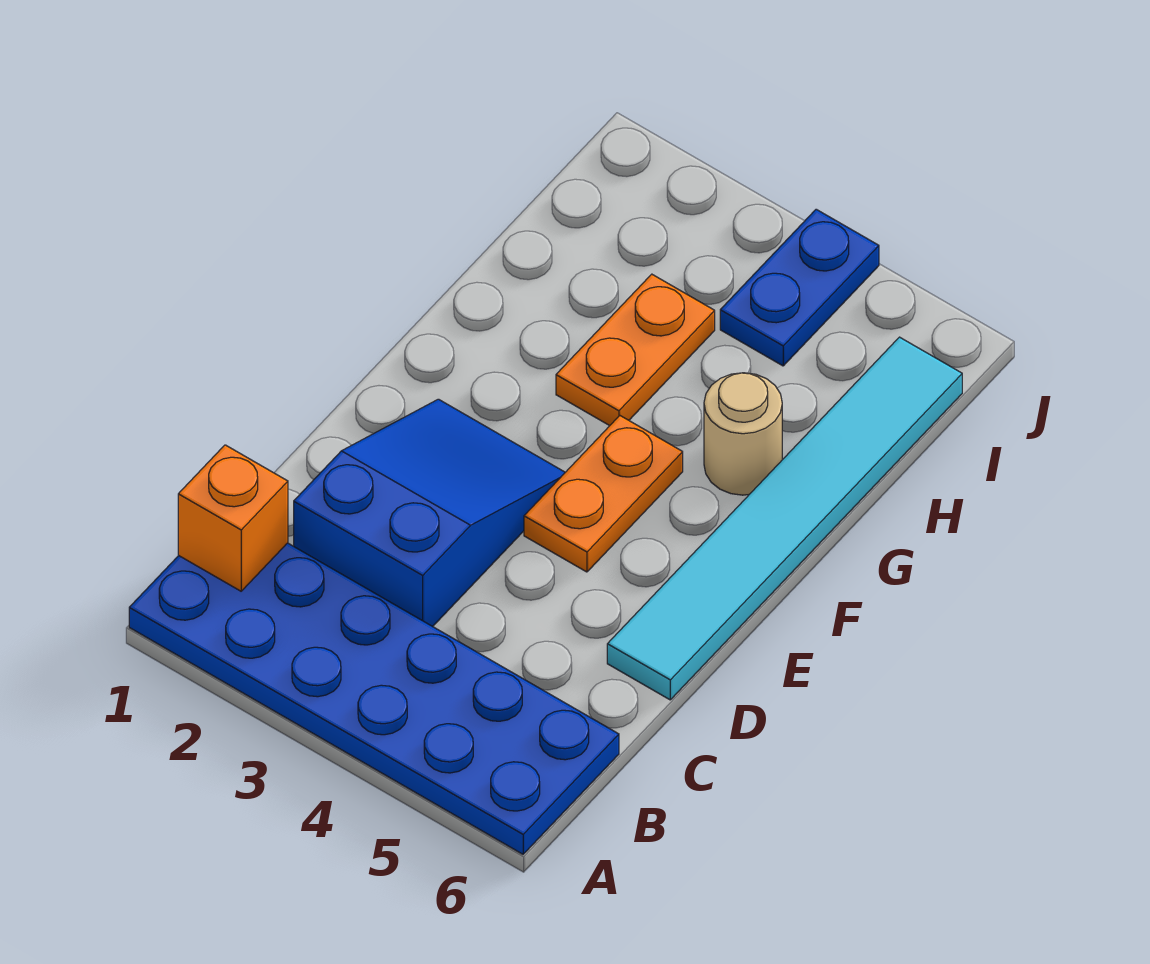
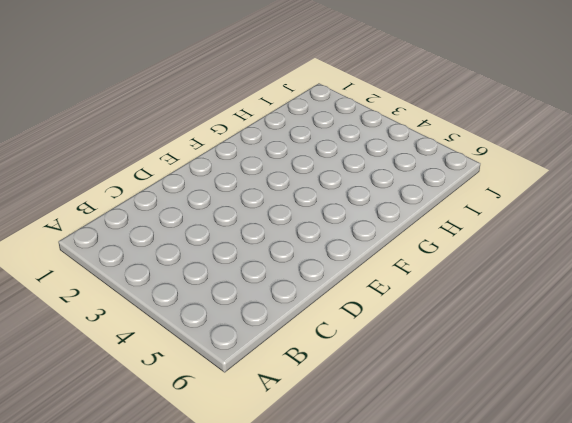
none -> blue 2x6 plate [129,543,619,854]
none -> blue 2x3 slope [294,399,565,627]

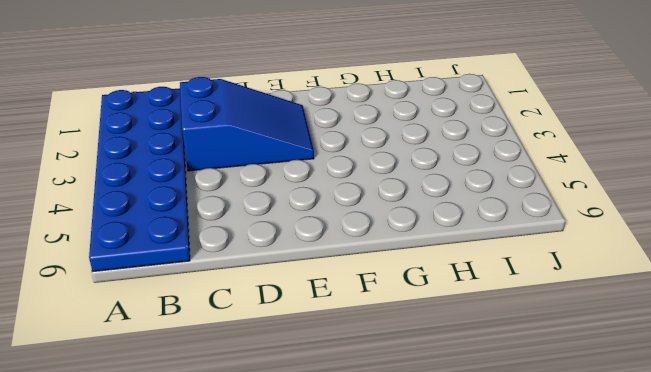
none -> cyan 1x6 tile [607,337,962,700]
none -> orange 1x2 plate [524,416,683,572]

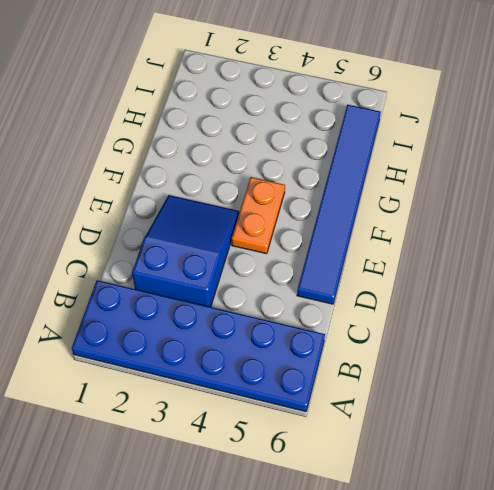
blue 1x6 tile [297,105,381,304] -> cyan 1x6 tile [607,337,962,700]
none -> orange 1x2 plate [556,274,715,426]
none -> tan 1x1 round brick [704,373,782,495]

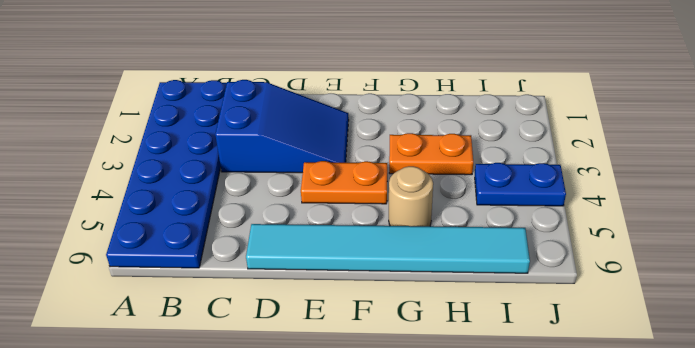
none -> orange 1x1 brick [178,445,288,591]

